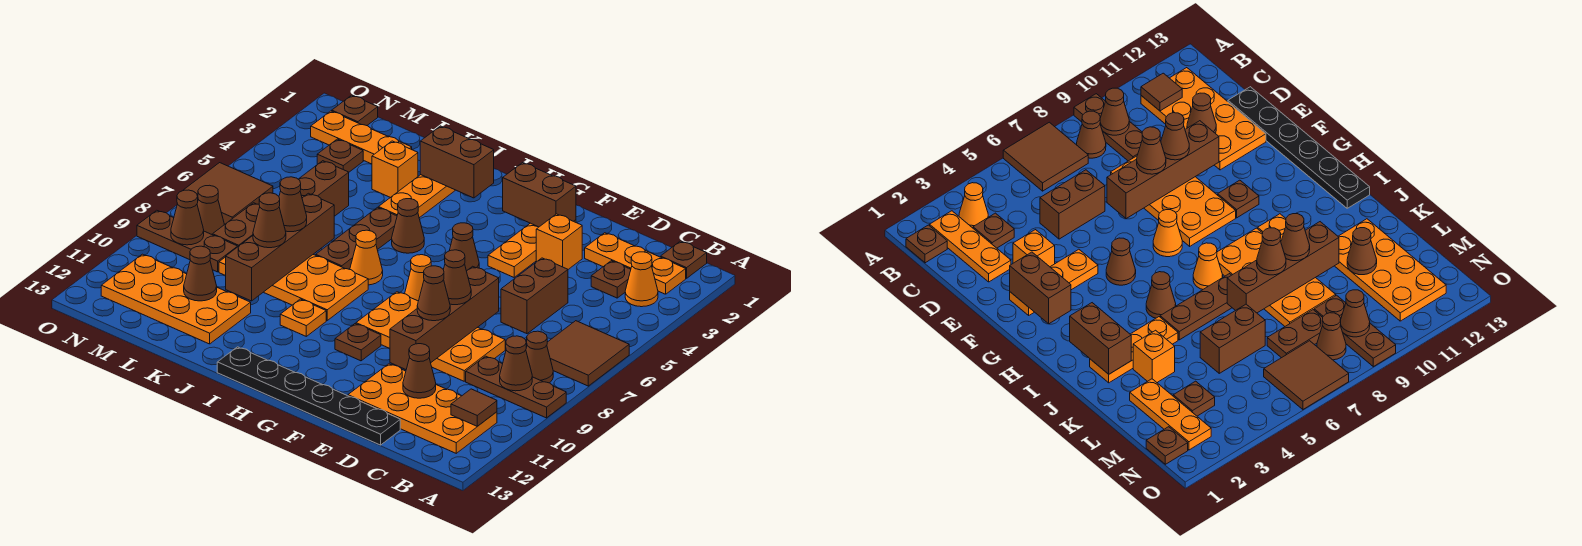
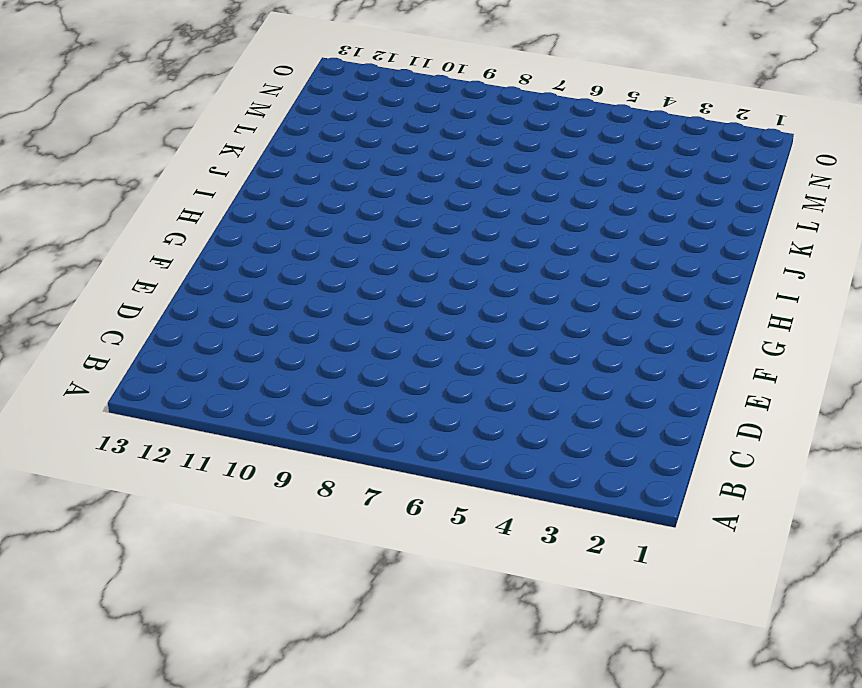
none -> brown 2x2 tile [547,321,629,386]
none -> brown 1x3 plate [466,356,566,418]
none -> brown 1x1 plate [661,241,707,278]
none -> orange 1x3 plate [585,233,686,294]

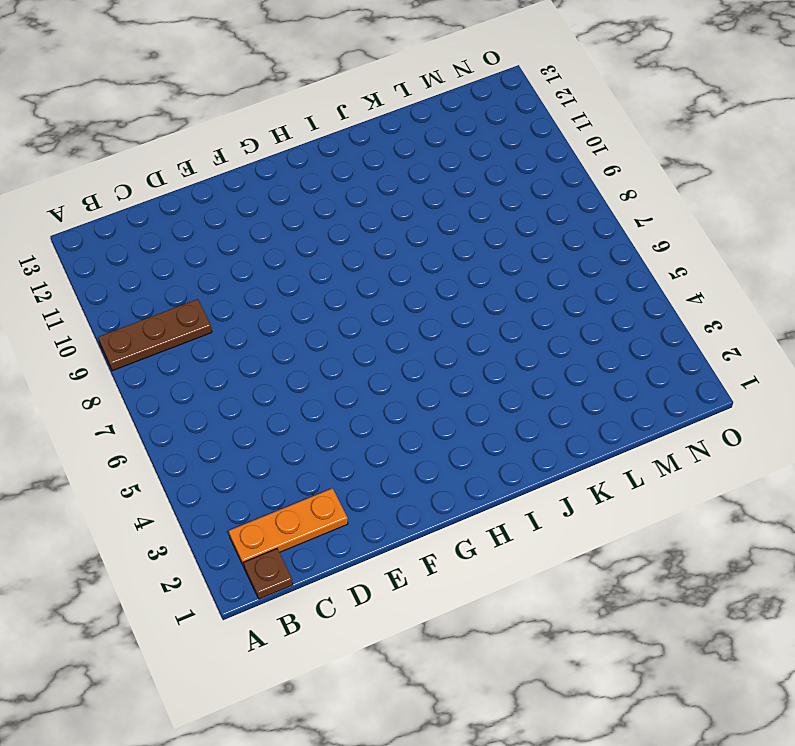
none -> brown 2x2 tile [547,321,629,386]
none -> orange 1x1 cone [625,252,658,307]
none -> brown 1x1 cone [526,331,553,383]
none -> orange 2x4 plate [348,364,497,453]

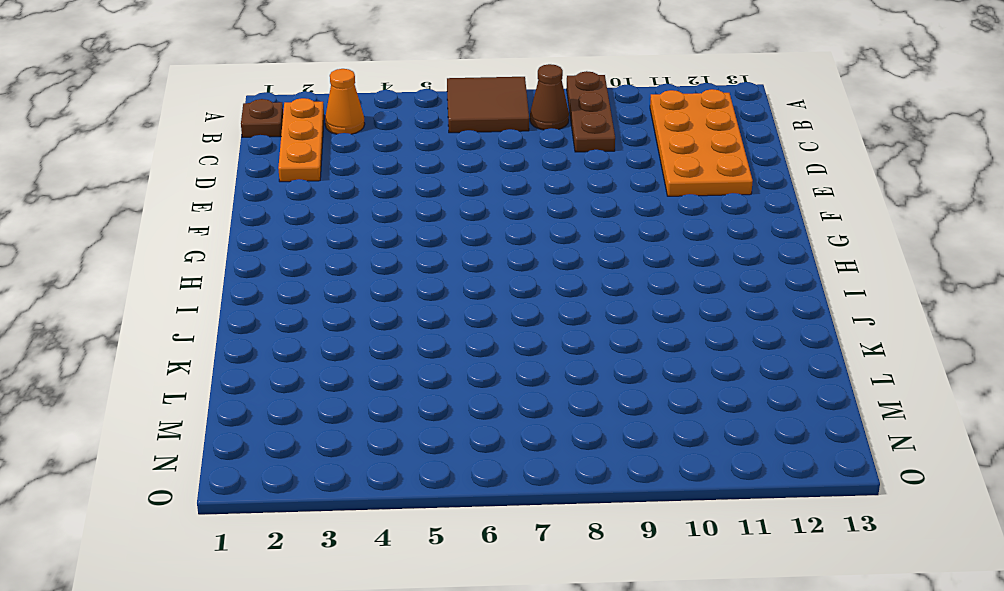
none -> brown 1x1 plate [591,261,631,298]
none -> brown 1x2 brick [501,258,568,334]
none -> orange 2x4 plate [356,292,505,381]
none -> black 1x6 plate [217,347,400,445]

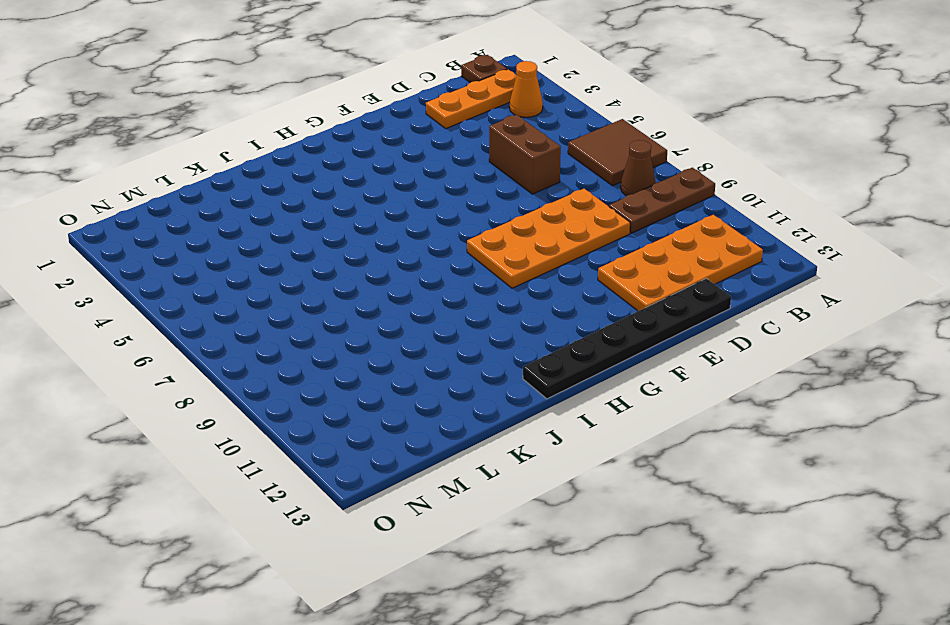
none -> brown 1x1 plate [591,261,631,298]
none -> orange 1x1 brick [536,214,582,269]
none -> orange 1x3 plate [488,220,576,277]
none -> brown 1x1 cone [449,223,479,271]

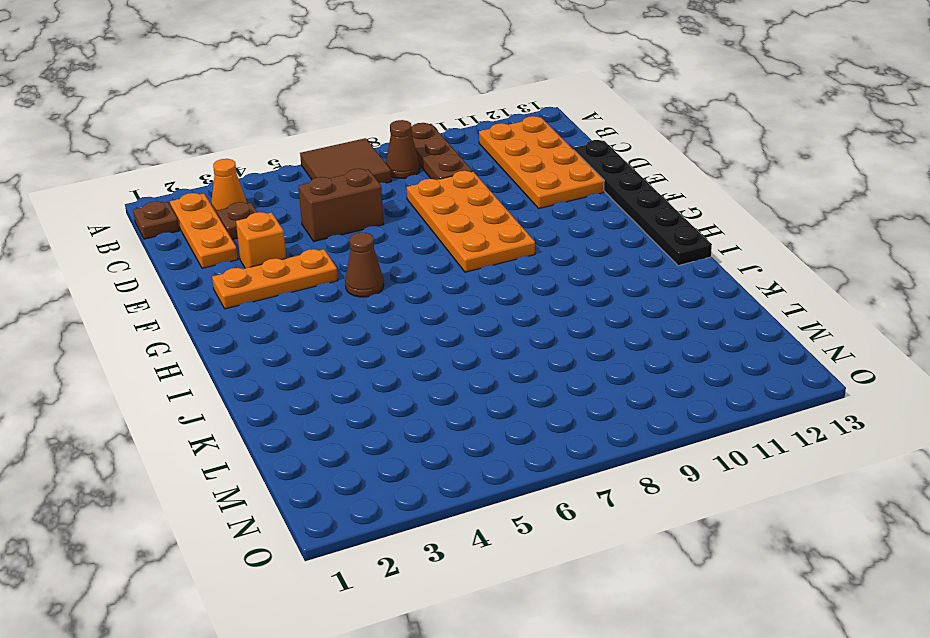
none -> orange 1x1 cone [405,255,431,301]
none -> brown 1x1 plate [335,324,381,361]
none -> brown 1x1 cone [392,199,424,253]
none -> orange 1x1 cone [350,230,383,285]

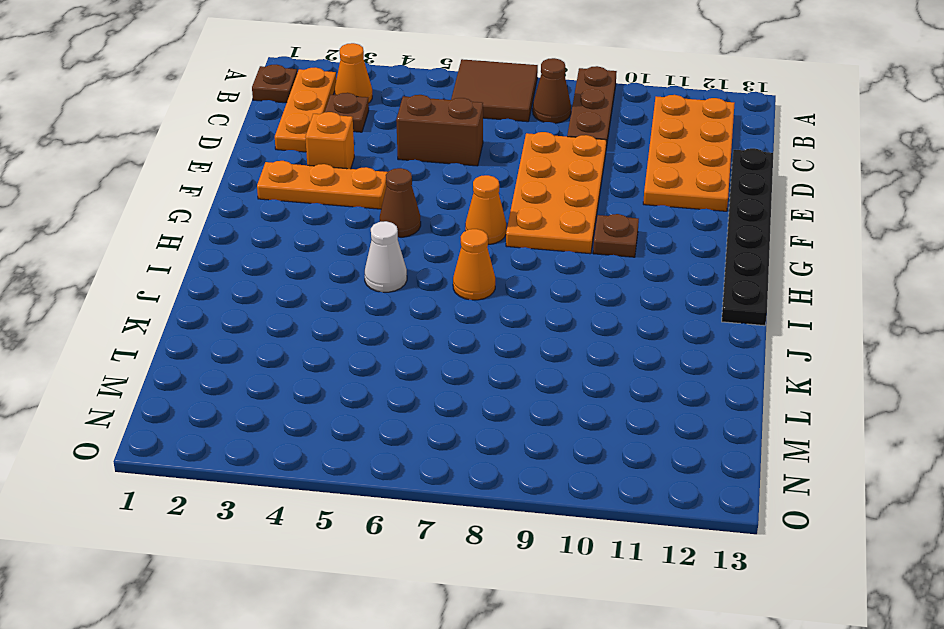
white 1x1 cone [365,221,407,292] -> brown 1x1 cone [392,199,424,253]
none -> orange 2x4 plate [219,255,368,320]
none -> orange 1x1 plate [280,299,326,336]
none -> orange 1x3 plate [379,175,455,218]
none -> brown 1x3 plate [316,207,397,269]

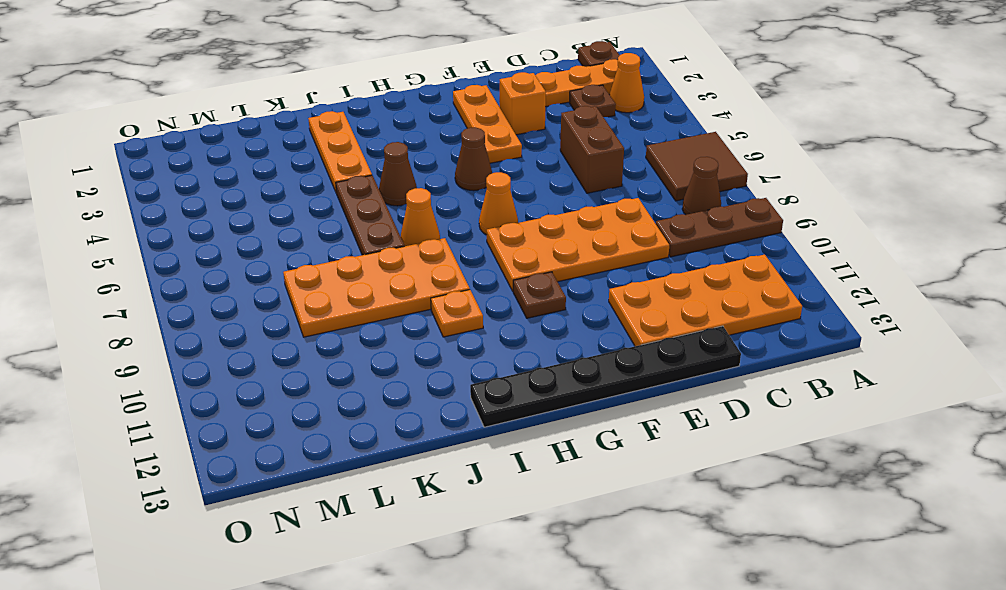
none -> orange 1x1 brick [372,141,418,198]
none -> orange 2x4 plate [101,254,251,344]
none -> orange 1x3 plate [311,111,412,164]
none -> brown 1x2 brick [299,161,349,216]

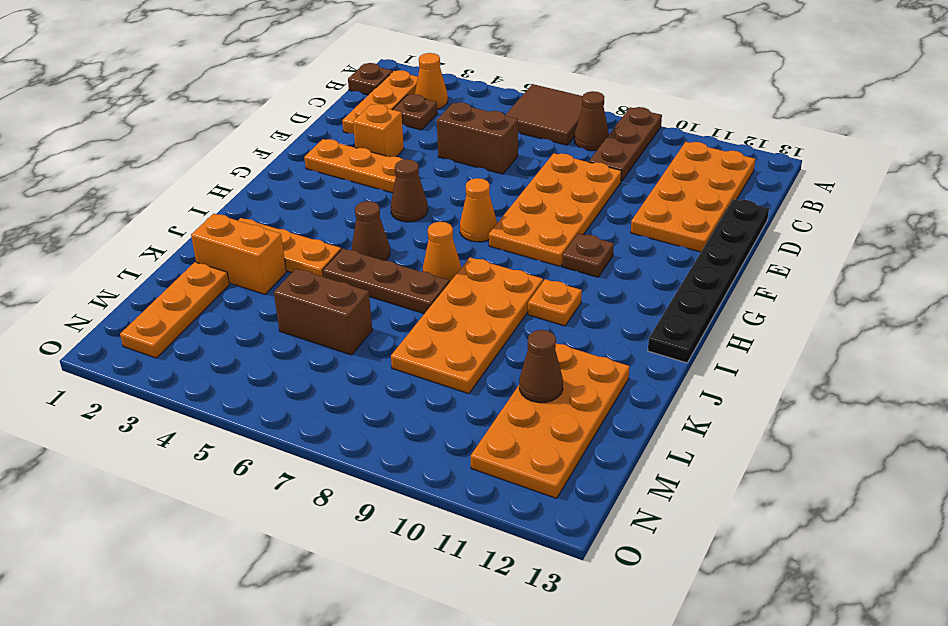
orange 1x2 brick [191,214,286,294] -> orange 1x1 brick [372,141,418,198]
none -> brown 1x1 plate [317,139,363,172]
none -> brown 1x2 plate [213,203,260,246]
none -> brown 1x3 plate [137,210,238,272]
none -> brown 1x1 plate [332,95,378,126]

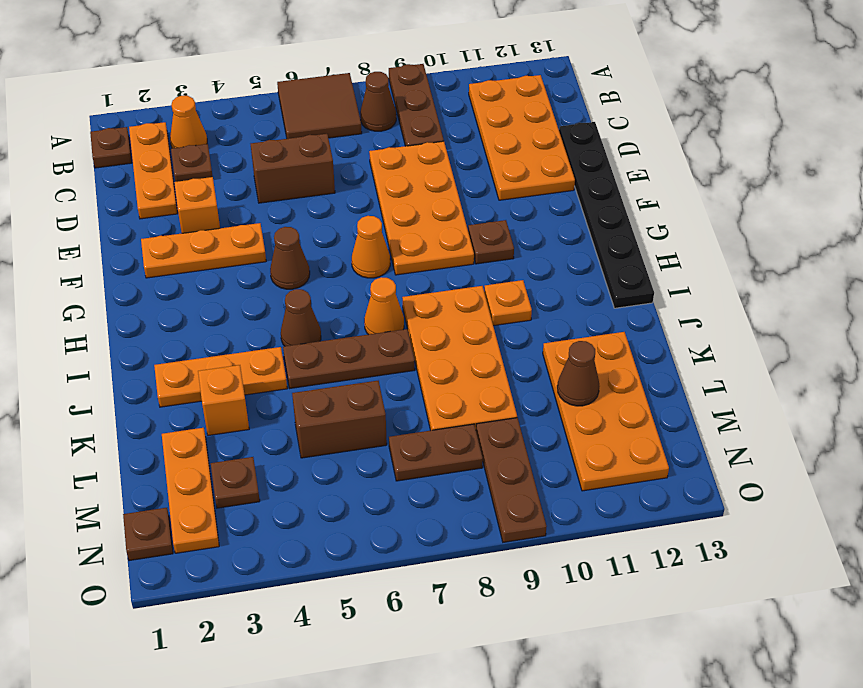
none -> brown 2x2 tile [183,163,273,225]
none -> brown 1x1 cone [197,185,224,235]
none -> brown 1x1 cone [500,336,532,391]
none -> brown 1x1 tile [451,389,497,426]

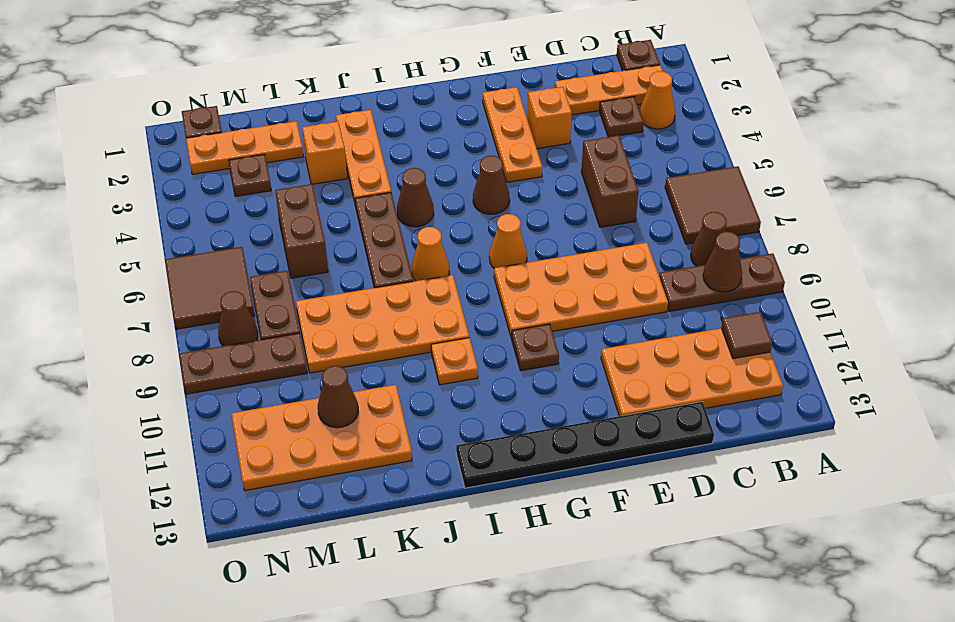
none -> brown 1x1 cone [403,344,436,398]
none -> brown 1x4 brick [390,266,499,369]
none -> brown 1x2 brick [503,163,576,227]
none -> brown 1x2 brick [420,126,494,198]

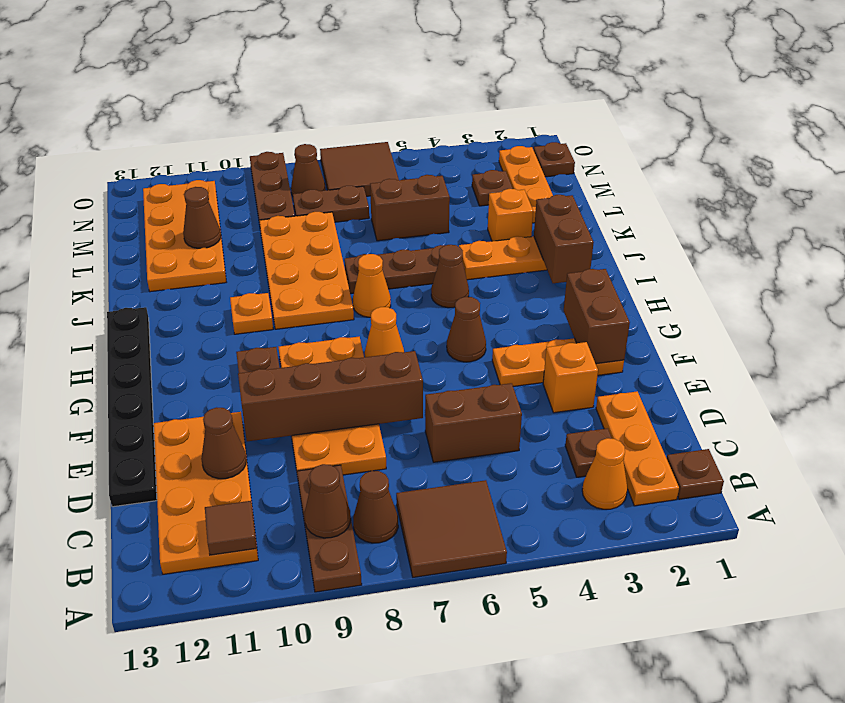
none -> brown 1x4 brick [226,193,334,301]
none -> brown 1x1 cone [171,190,204,245]
none -> brown 1x1 cone [443,250,471,305]
none -> brown 1x1 cone [417,266,450,321]

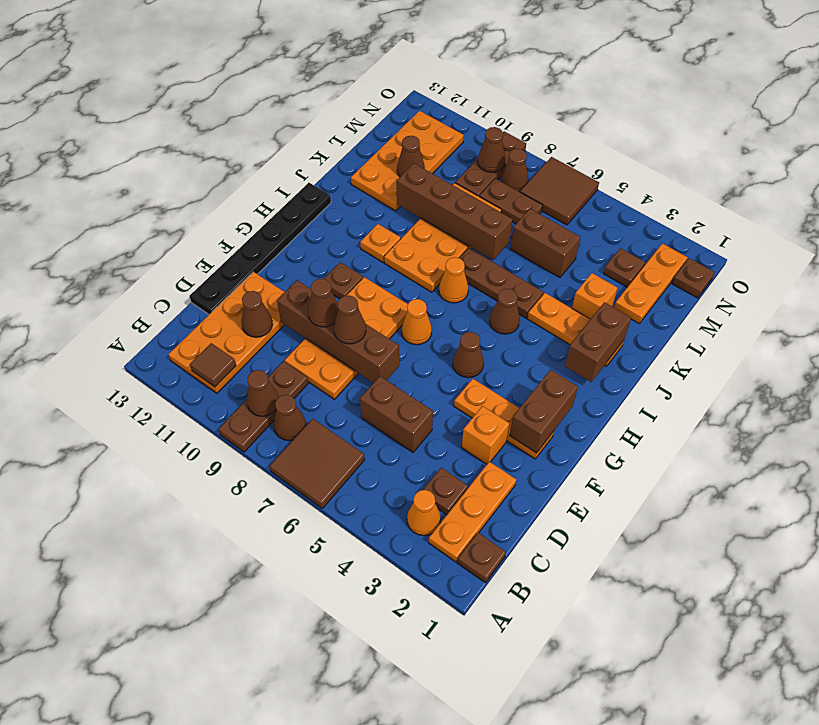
none -> brown 1x1 cone [279,177,307,232]
none -> brown 1x1 cone [253,193,286,248]

